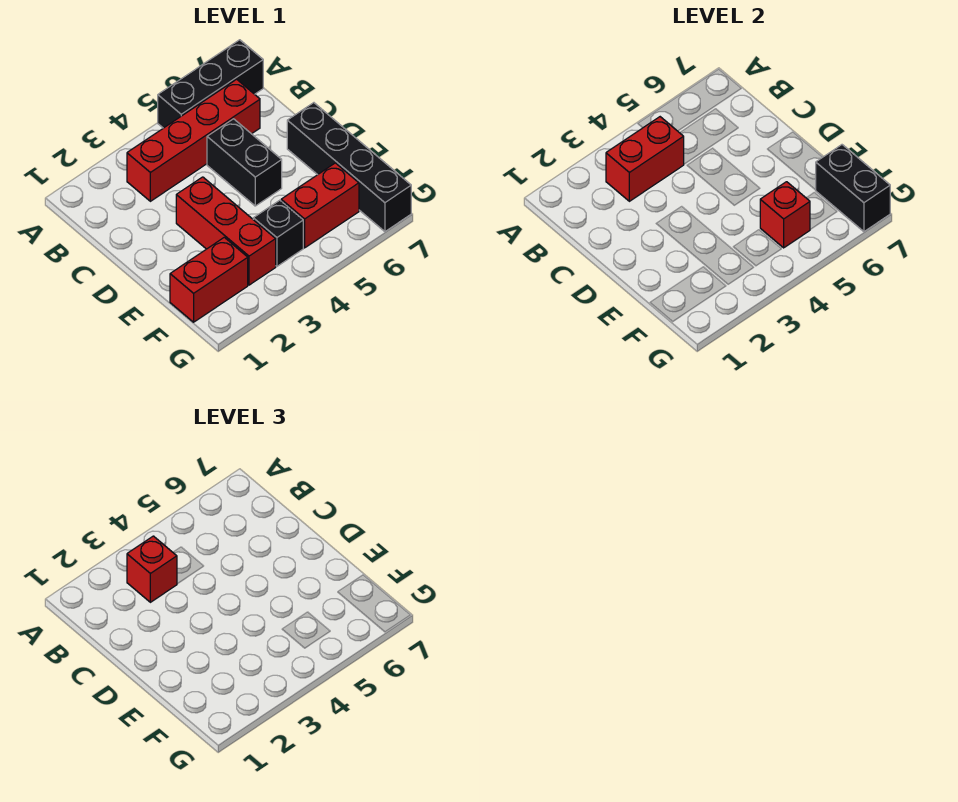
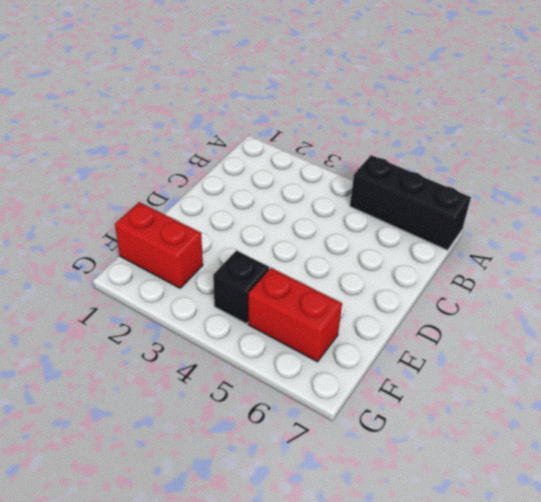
none -> red 1x4 brick [127,79,260,201]
none -> black 1x2 brick [207,119,282,206]
none -> red 1x3 brick [176,177,276,285]

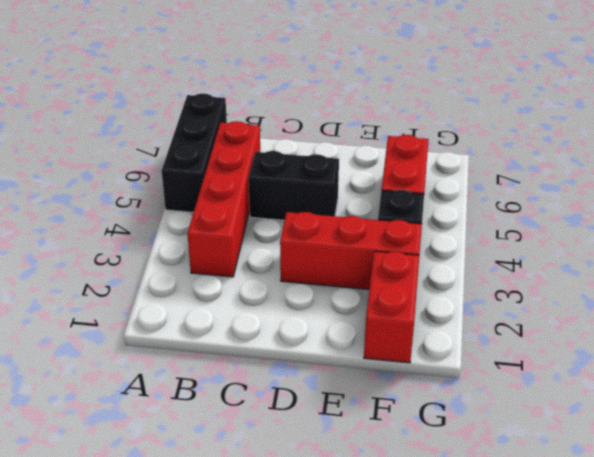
none -> black 1x4 brick [287,103,411,232]
none -> red 1x2 brick [606,117,684,201]
none -> red 1x1 brick [760,182,810,248]

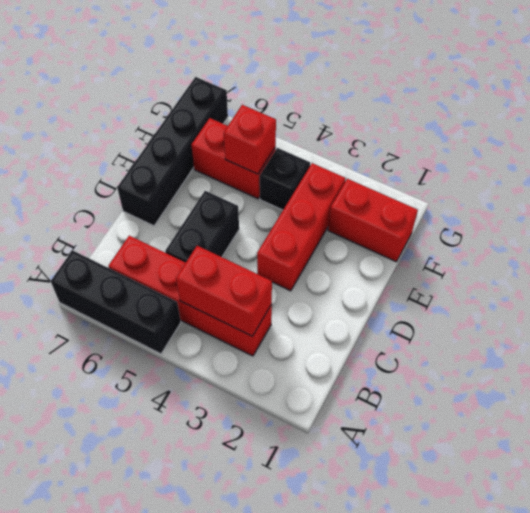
none -> black 1x2 brick [816,145,890,232]
none -> red 1x1 brick [127,536,177,602]

